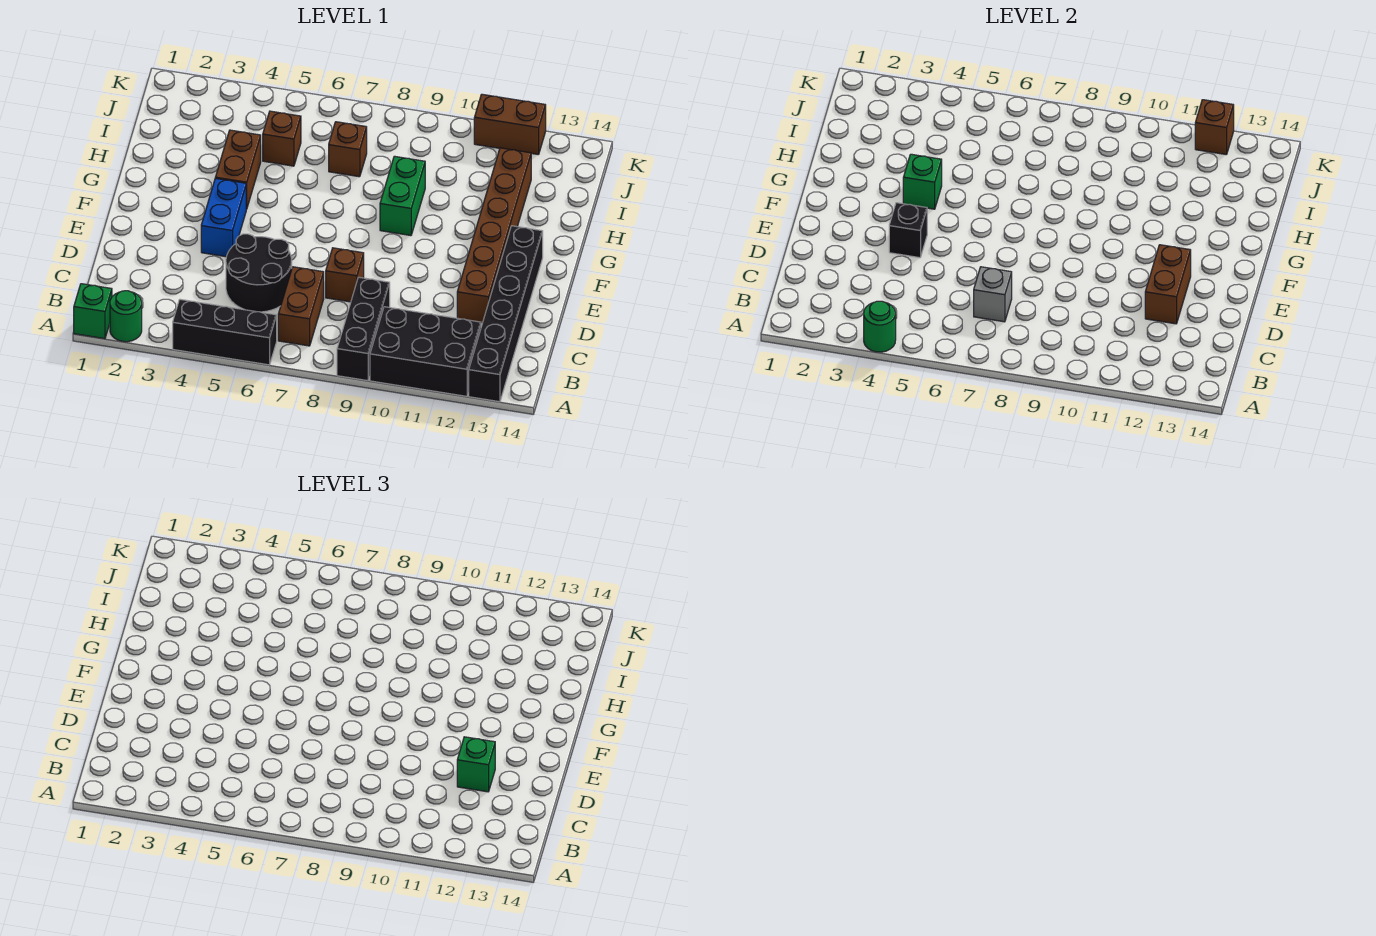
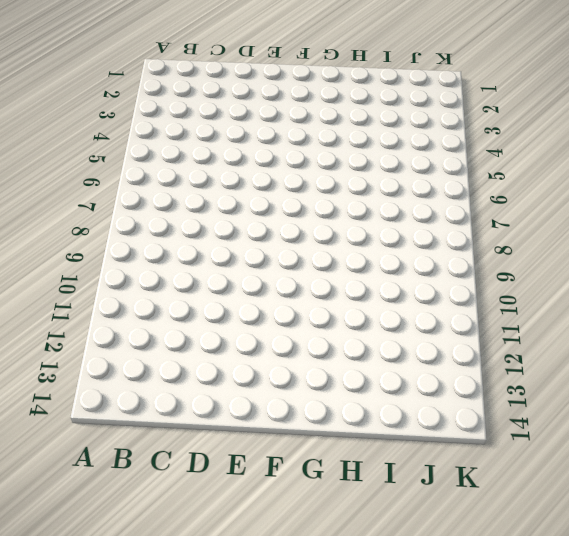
none -> green 1x1 brick [74,284,112,339]
none -> green 1x1 round brick [110,291,142,342]
none -> black 1x3 brick [173,299,277,365]

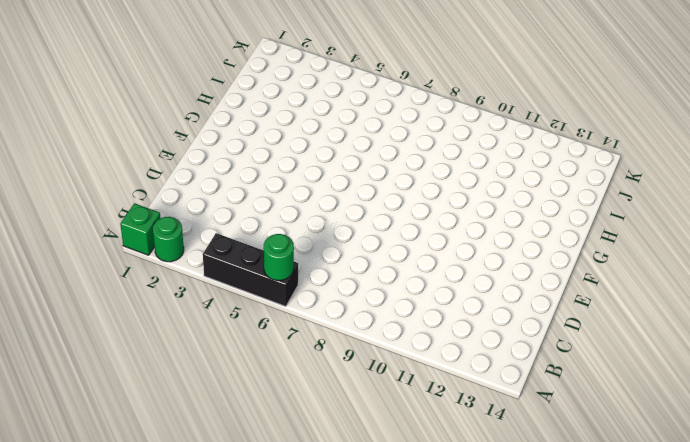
green 1x1 round brick [264,234,294,280] -> green 1x1 round brick moved to [864,301,896,352]
none -> black 1x3 brick [337,277,390,381]
none -> black 2x3 brick [370,307,481,396]
none -> black 1x6 brick [469,226,543,402]

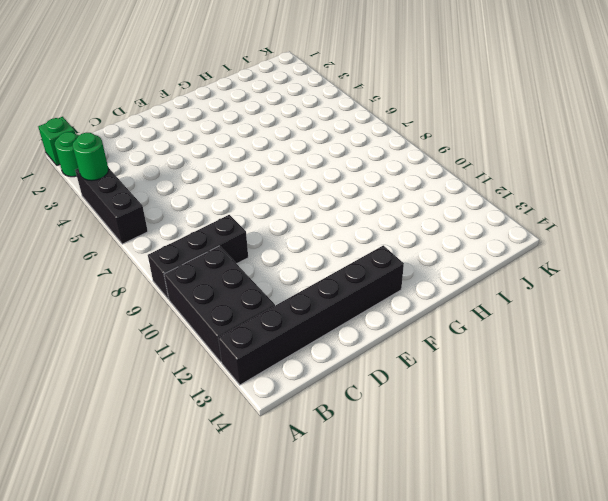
none -> brown 1x2 brick [278,267,324,346]
none -> black 2x2 round brick [226,234,292,312]
none -> brown 1x1 brick [326,248,364,302]

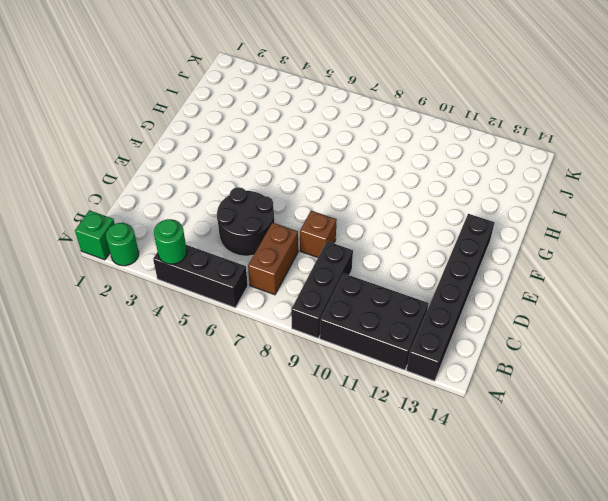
none -> brown 1x6 brick [457,148,531,323]
none -> blue 1x2 brick [201,178,246,257]
none -> brown 1x2 brick [215,130,261,209]

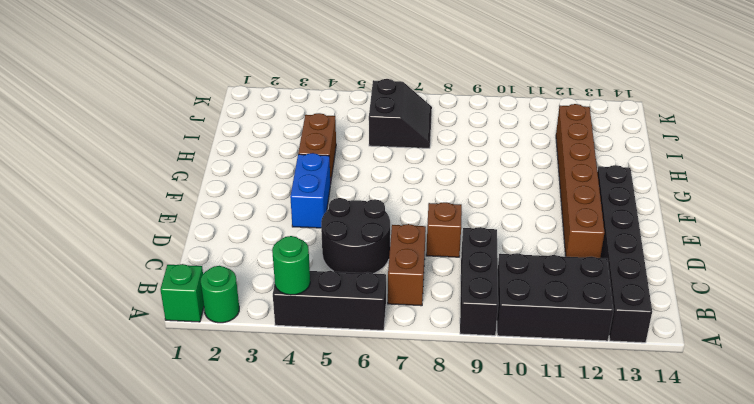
black 2x2 slope [369,79,432,148] -> brown 1x1 brick [329,122,367,177]
none -> green 1x2 brick [380,156,425,236]
none -> brown 1x1 brick [263,111,301,166]
none -> brown 1x2 brick [474,94,546,155]

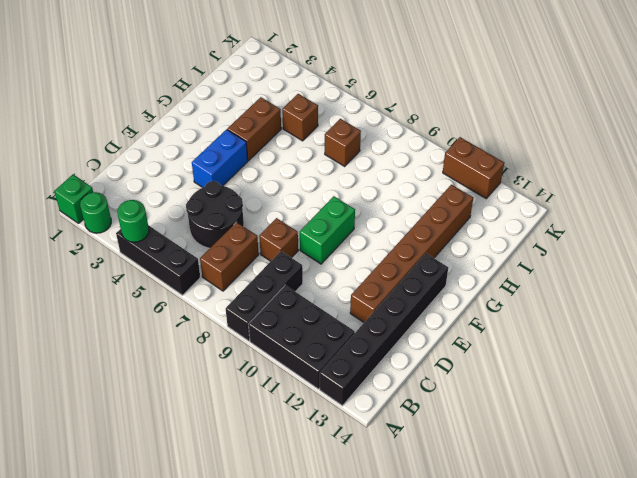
green 1x2 brick [300,196,355,264] -> green 1x2 brick moved to [380,156,425,236]
none -> grey 1x1 brick [974,267,1012,322]
none -> brown 1x2 brick [1145,245,1191,324]
none -> black 1x1 brick [889,203,927,258]

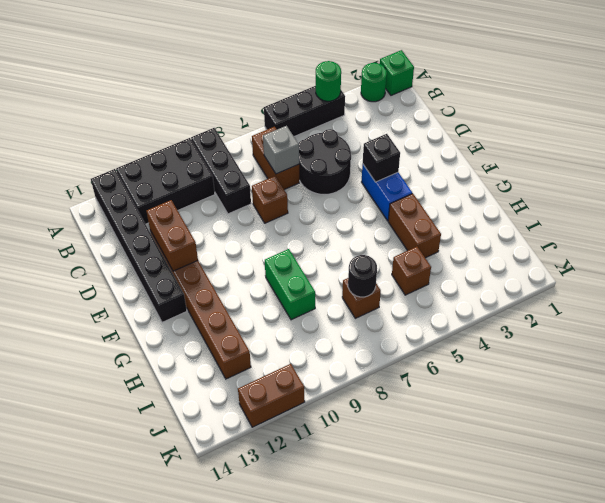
black 1x1 round brick [348,255,377,297] -> none
none -> green 1x1 brick [903,154,942,209]
none -> brown 1x1 brick [1195,100,1234,155]
none -> green 1x1 brick [457,737,495,792]

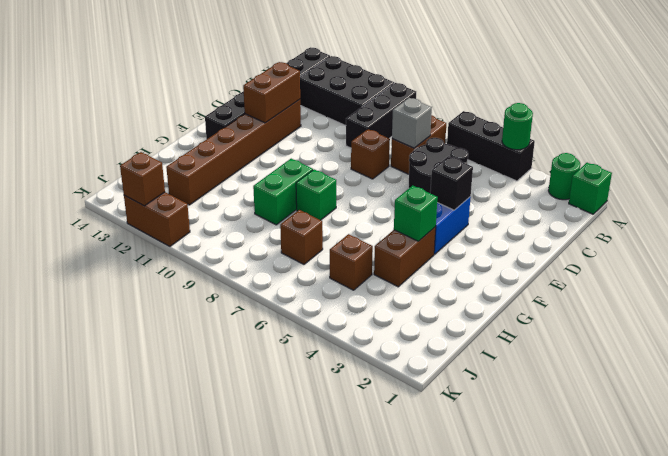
green 1x1 brick [296,169,336,220] -> green 1x1 brick moved to [457,737,495,792]

